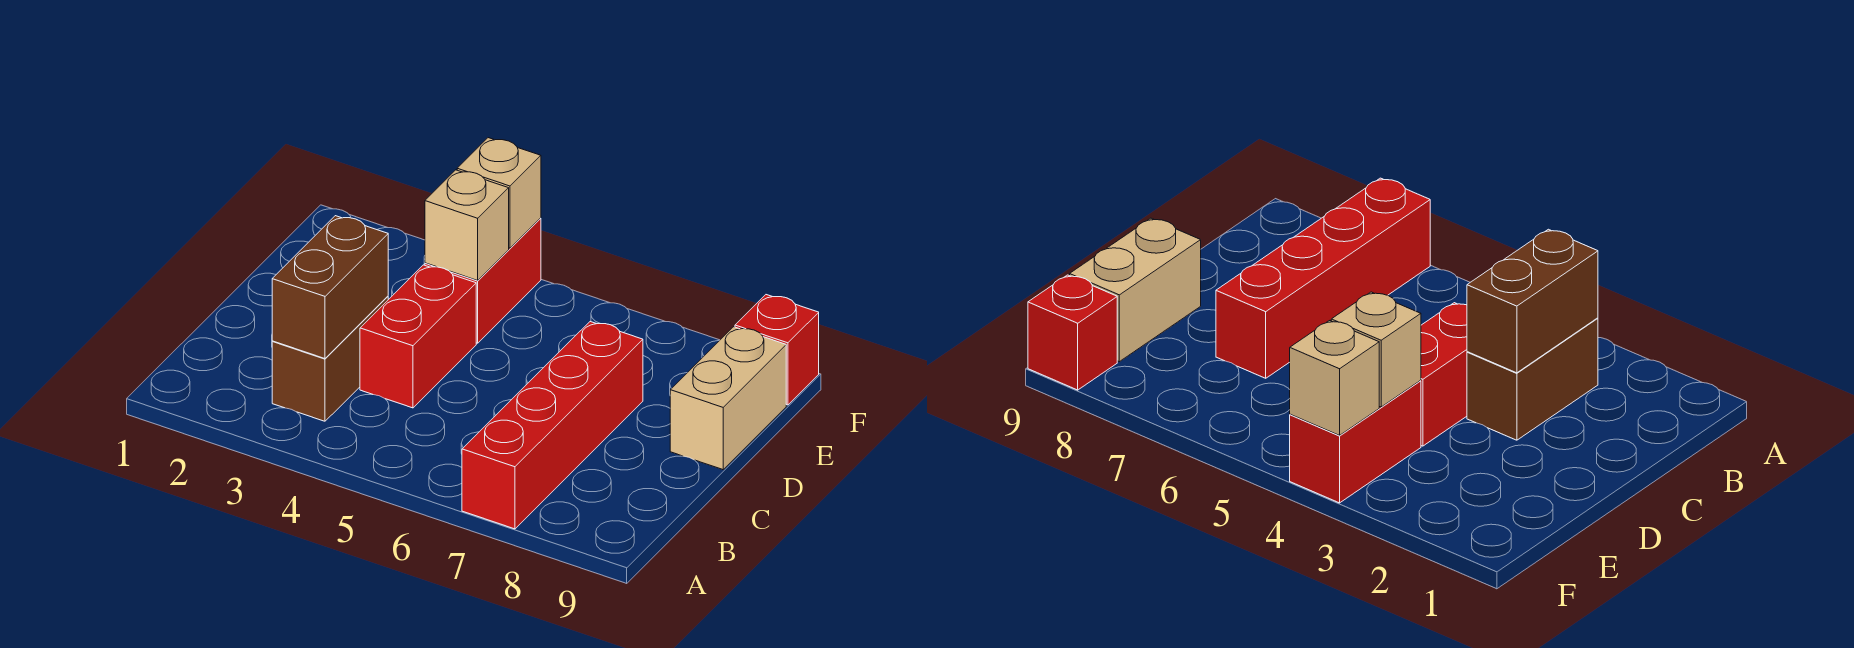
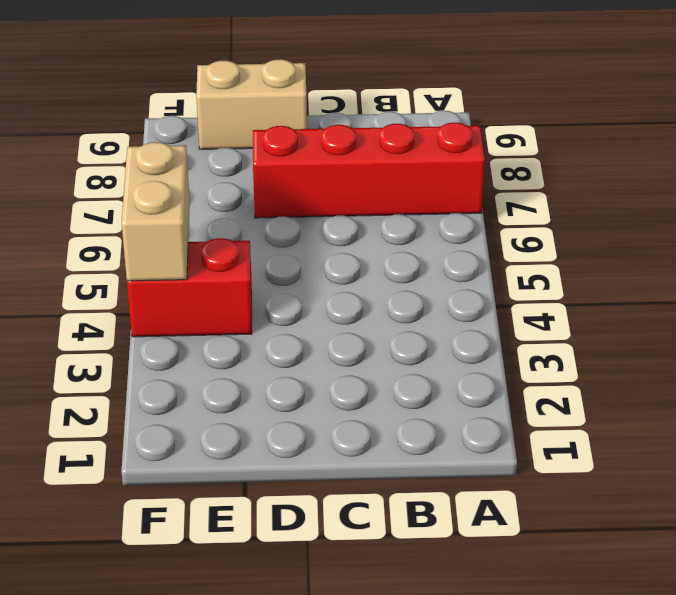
tan 1x2 brick [122,142,190,281] -> tan 1x1 brick [457,138,541,248]
none -> brown 1x2 brick [272,296,388,421]
none -> red 1x2 brick [360,265,476,408]

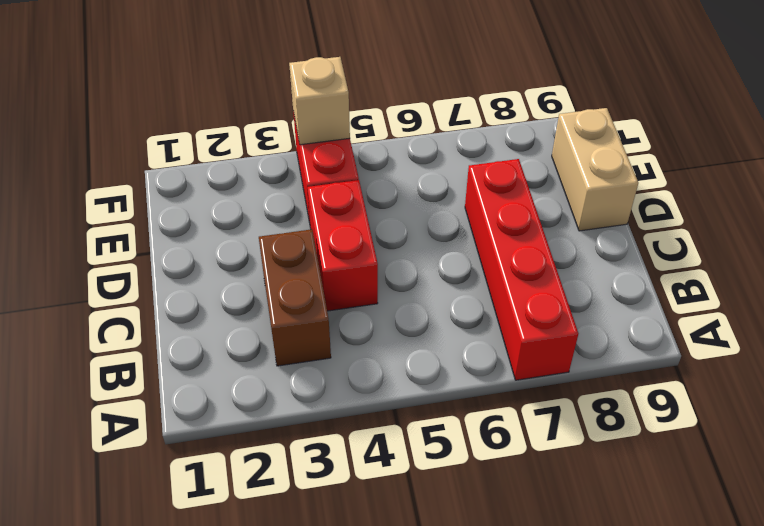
none -> red 1x1 brick [735,295,819,405]
none -> brown 1x2 brick [272,216,388,359]

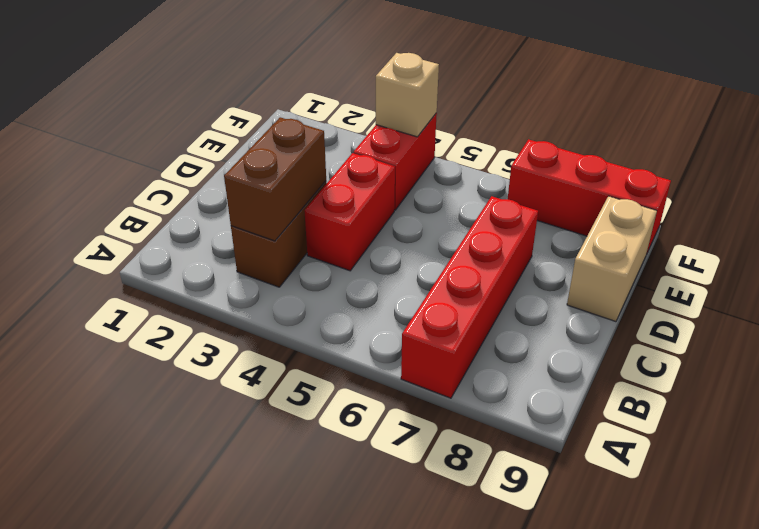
red 1x3 brick [508,139,671,253] -> red 1x1 brick [735,295,819,405]
none -> tan 1x1 brick [425,170,509,280]

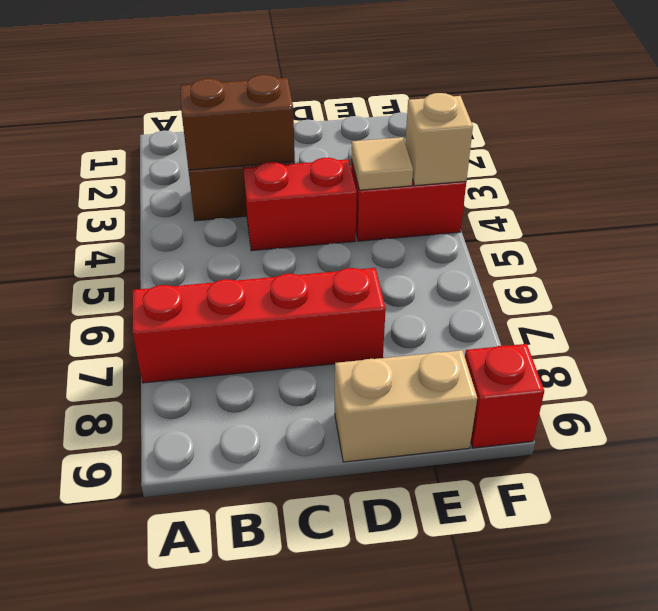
tan 1x1 tile [351,137,413,190] -> tan 1x1 brick [425,170,509,280]

